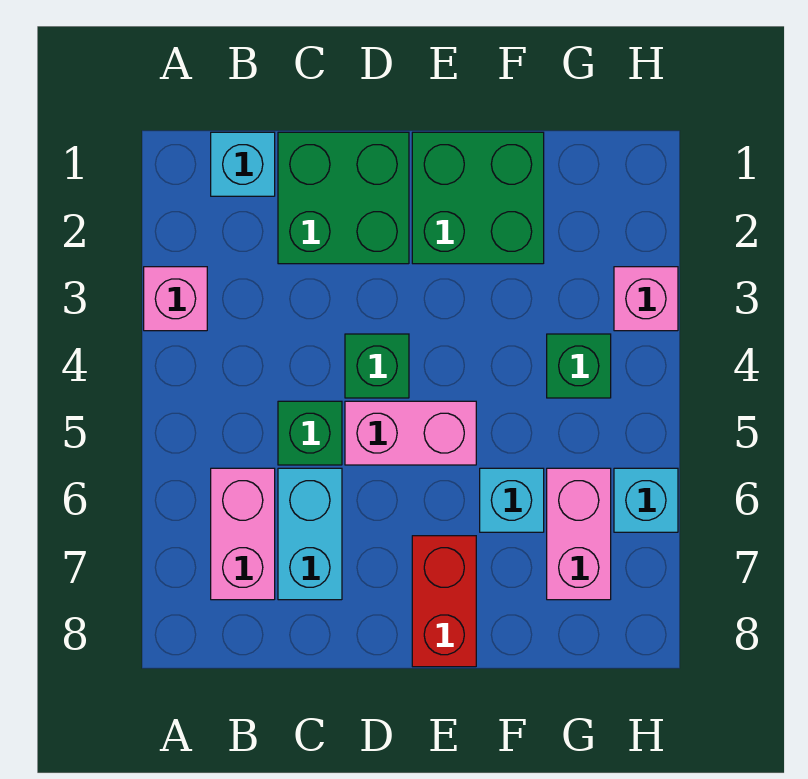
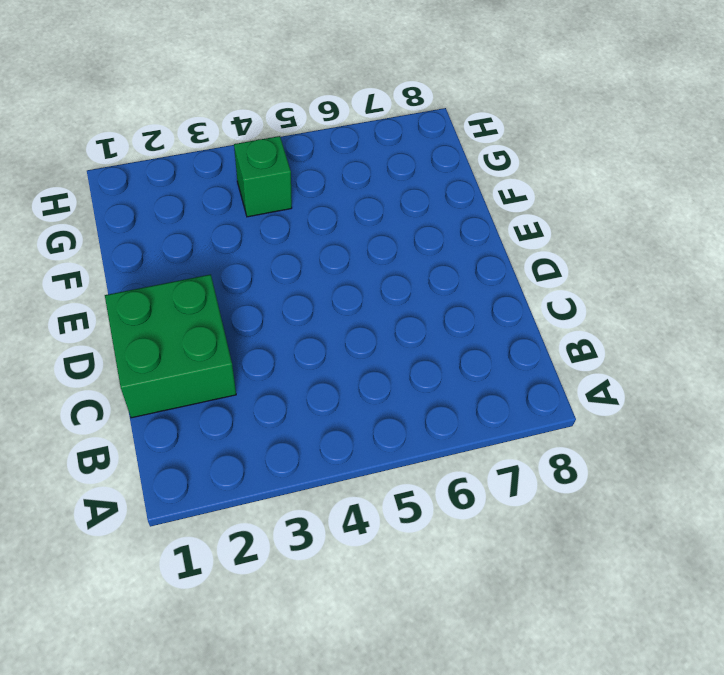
none -> pink 1x1 brick [144,267,207,331]
none -> cyan 1x1 brick [211,132,275,196]
none -> pink 1x2 brick [211,468,275,600]

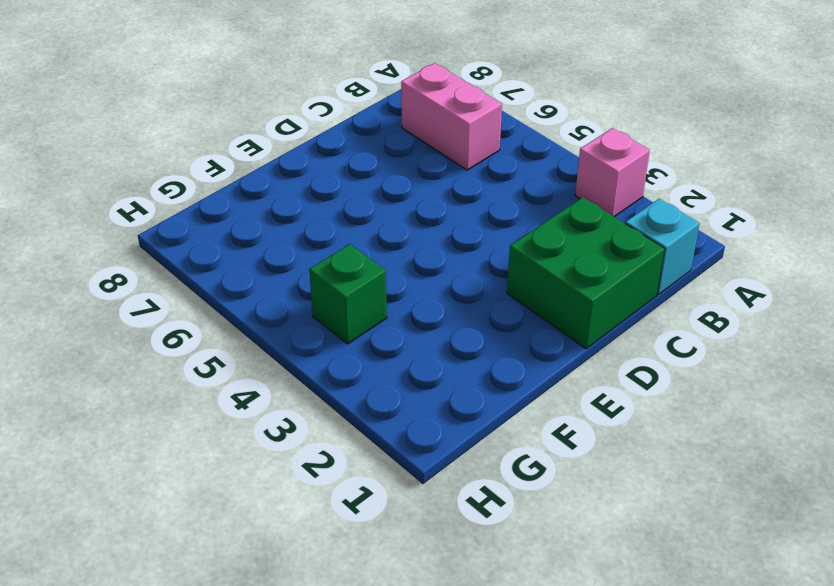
none -> green 1x1 brick [278,401,342,465]
none -> cyan 1x2 brick [278,468,342,600]
none -> green 1x1 brick [345,334,409,398]

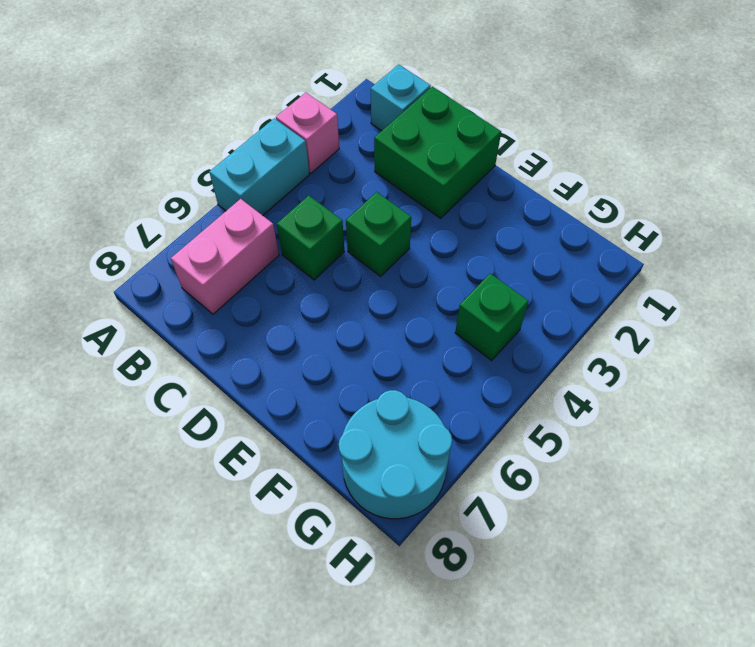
cyan 1x2 brick [209,118,309,215] -> cyan 1x2 brick moved to [278,468,342,600]
cyan 2x2 round brick [339,390,452,519] -> pink 1x2 brick [547,468,611,600]
none -> pink 1x2 brick [345,401,476,465]
none -> green 2x2 brick [412,132,544,264]
none -> red 1x2 brick [412,536,476,667]

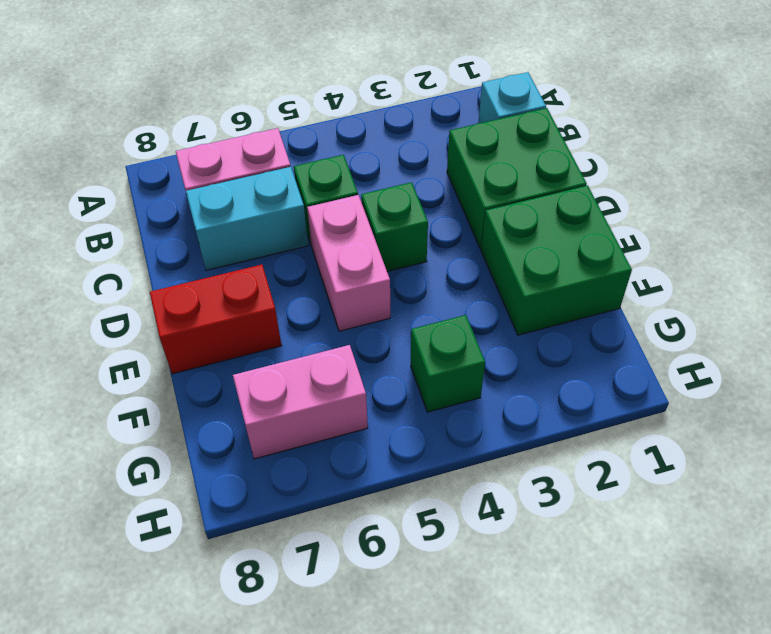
none -> pink 1x1 brick [144,267,207,331]
none -> cyan 1x1 brick [480,468,544,532]
none -> pink 1x1 brick [614,267,678,331]

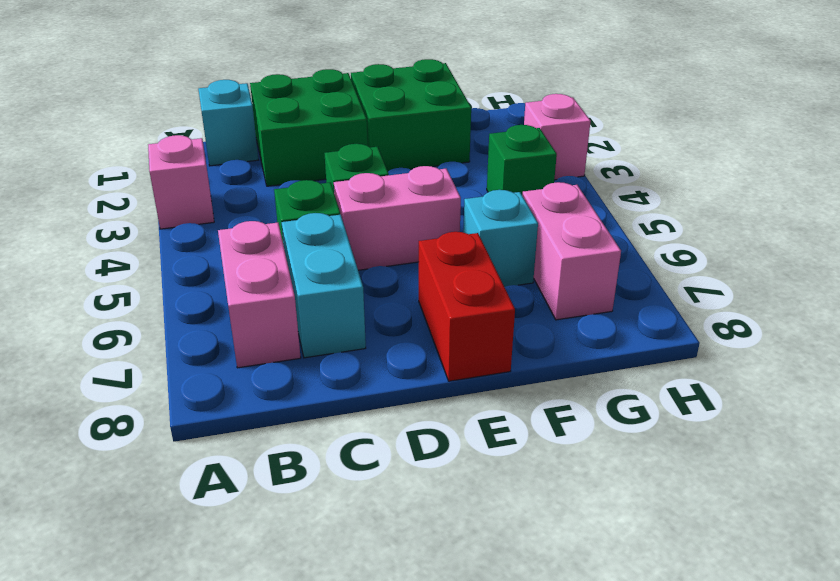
none -> cyan 1x1 brick [614,468,678,532]

